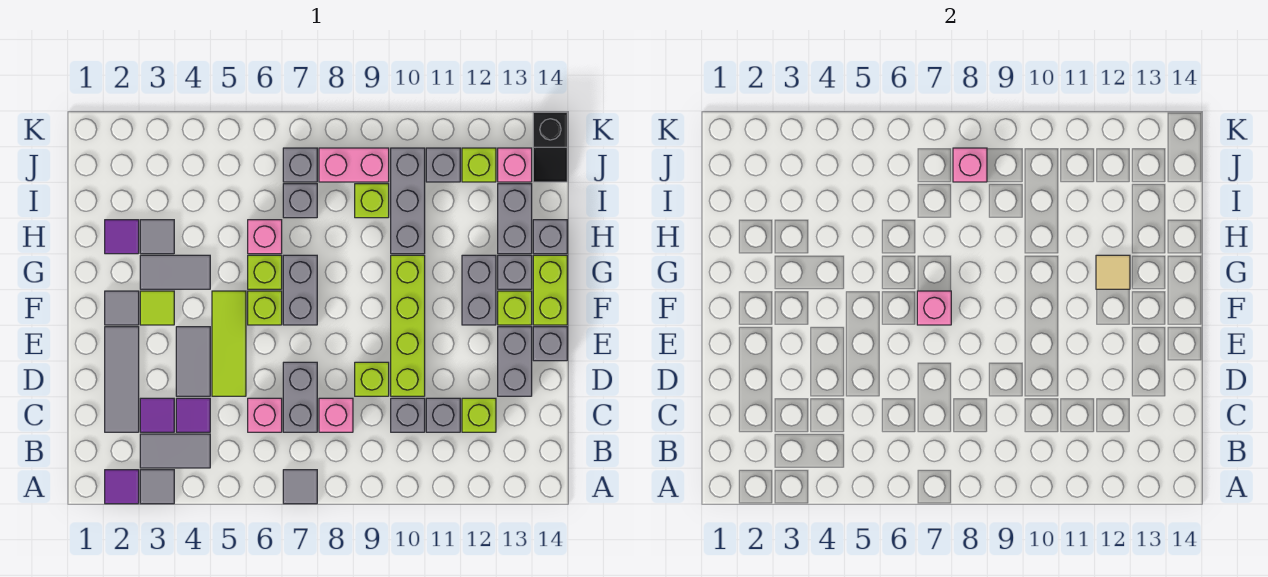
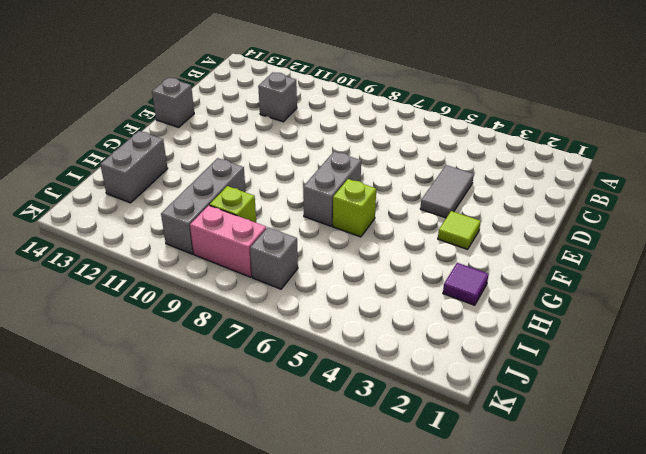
none -> purple 1x1 tile [105,470,139,504]
none -> grey 1x1 tile [140,470,174,504]
none -> grey 1x1 tile [283,470,317,504]
none -> grey 1x2 tile [140,434,210,468]

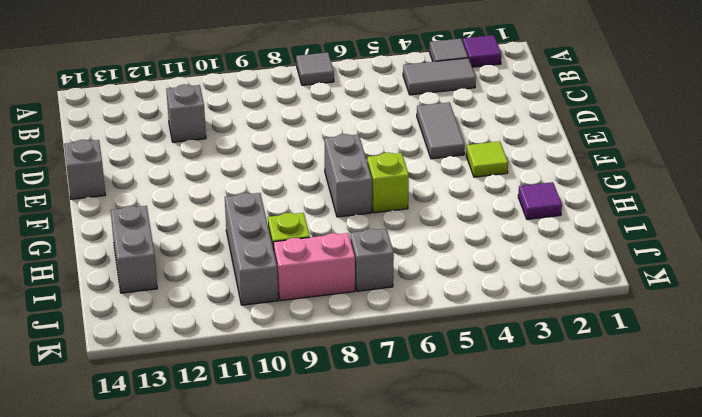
none -> grey 1x3 tile [105,327,139,432]
none -> purple 1x1 tile [140,398,174,432]
none -> purple 1x1 tile [176,398,210,432]
none -> pink 1x1 brick [248,398,282,432]

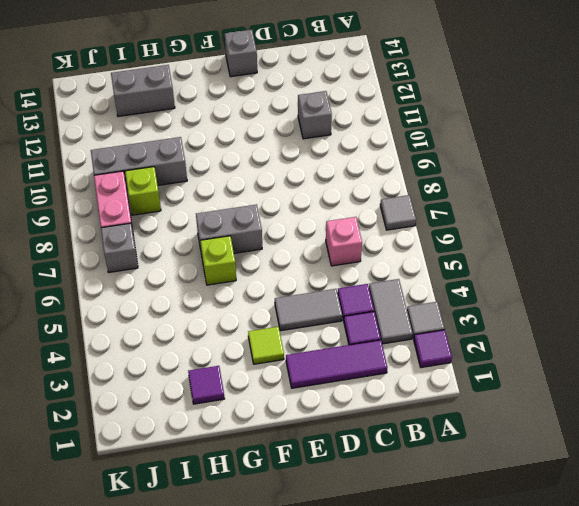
purple 1x3 tile [286,340,387,388] -> grey 1x3 tile [105,327,139,432]
none -> grey 1x2 brick [283,362,317,432]
none -> pink 1x1 brick [319,398,353,432]
none -> grey 1x1 brick [391,398,425,432]
none -> lime 1x1 brick [462,398,496,432]

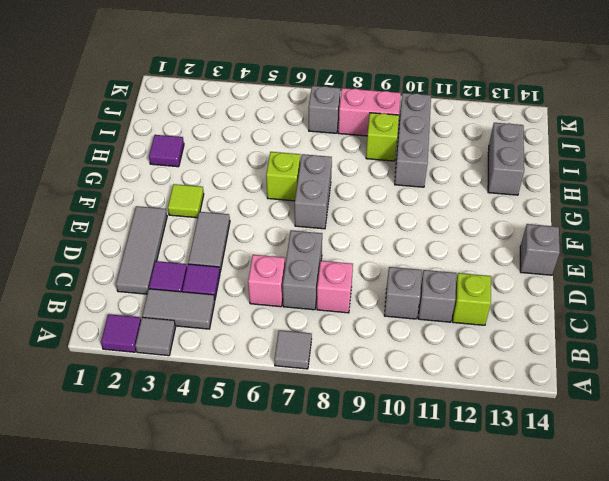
none -> lime 1x3 tile [212,291,246,396]
none -> lime 1x1 brick [355,362,389,396]
none -> lime 1x4 brick [391,255,425,396]
none -> grey 1x2 brick [498,327,532,396]

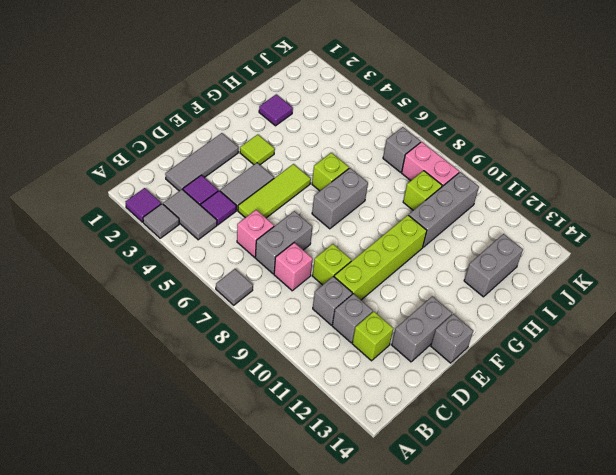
none -> grey 1x1 tile [105,291,139,325]
none -> lime 1x1 brick [248,291,282,325]
none -> grey 1x2 brick [462,255,496,325]
none -> lime 1x1 brick [498,291,532,325]

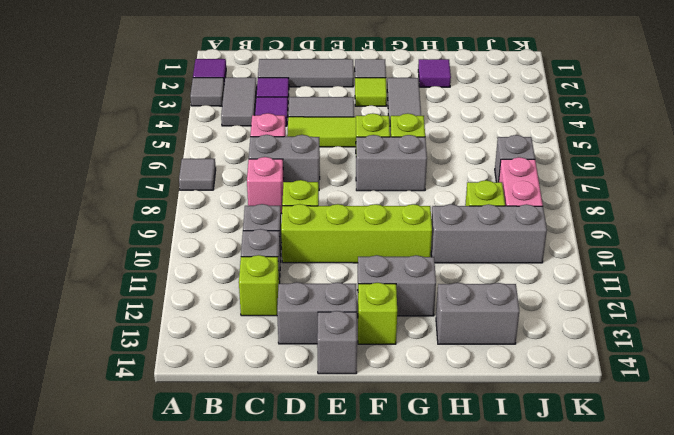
none -> lime 1x2 brick [533,255,567,325]
none -> grey 1x1 brick [498,255,532,289]
none -> grey 1x1 tile [140,220,174,254]
none -> pink 1x1 brick [248,220,282,254]

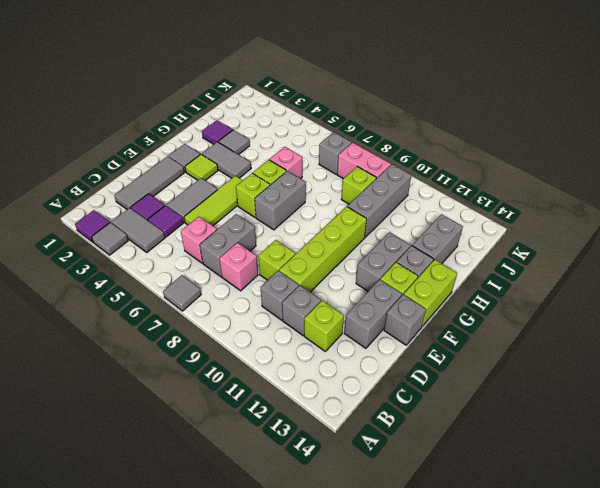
none -> grey 1x1 brick [533,220,567,254]
none -> grey 1x1 brick [283,184,317,218]
none -> grey 1x1 brick [426,148,460,182]
none -> lime 1x1 brick [462,148,496,182]

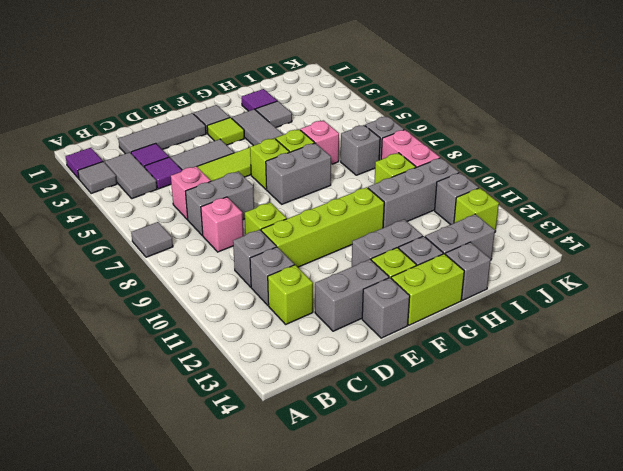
none -> pink 1x1 brick [498,148,532,182]
none -> black 1x2 slope [533,112,567,182]
none -> pink 1x1 brick [917,291,951,325]
none -> tan 1x1 tile [1096,255,1130,289]

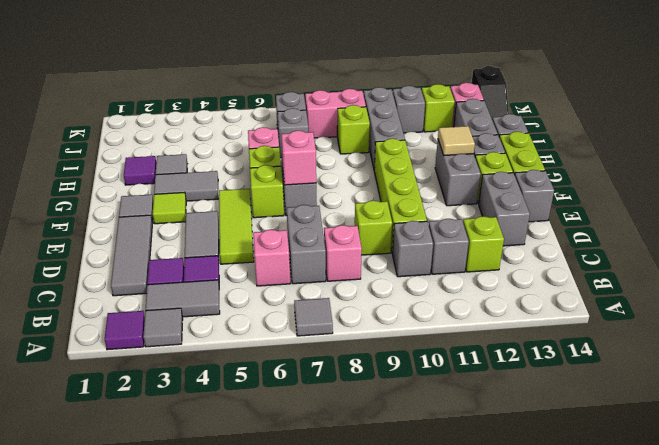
none -> pink 1x1 brick [953,148,987,182]

